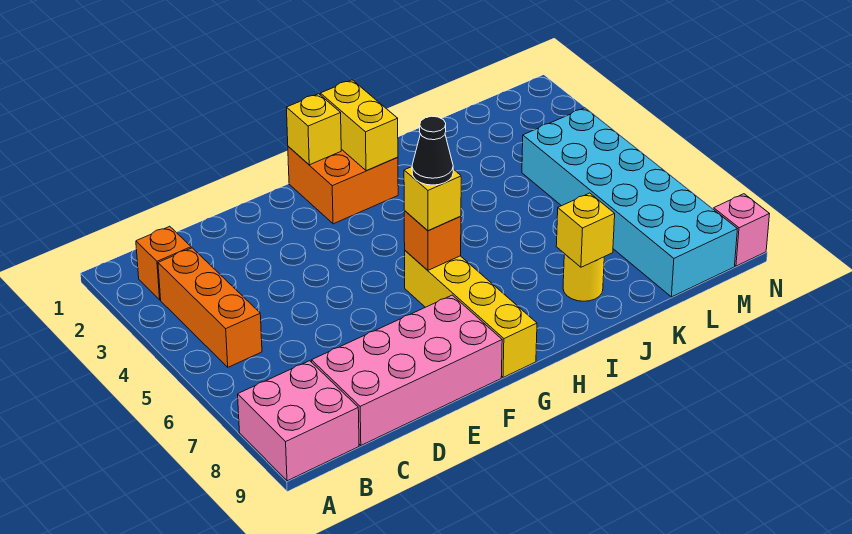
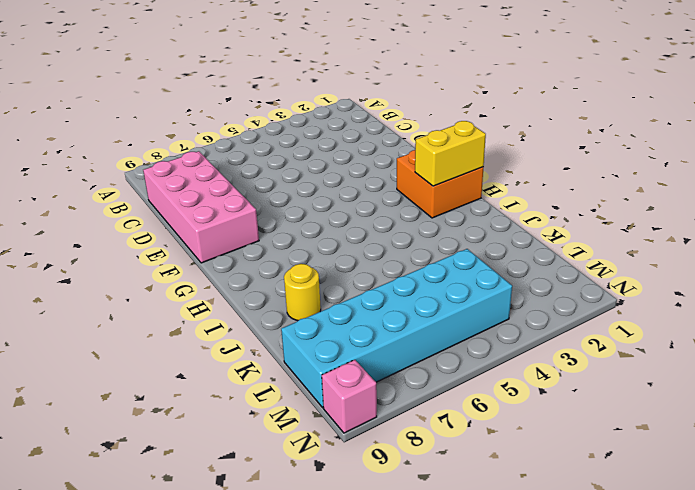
none -> pink 2x2 brick [238,361,359,481]
none -> orange 1x1 brick [136,226,191,300]
none -> orange 1x3 brick [158,248,262,367]

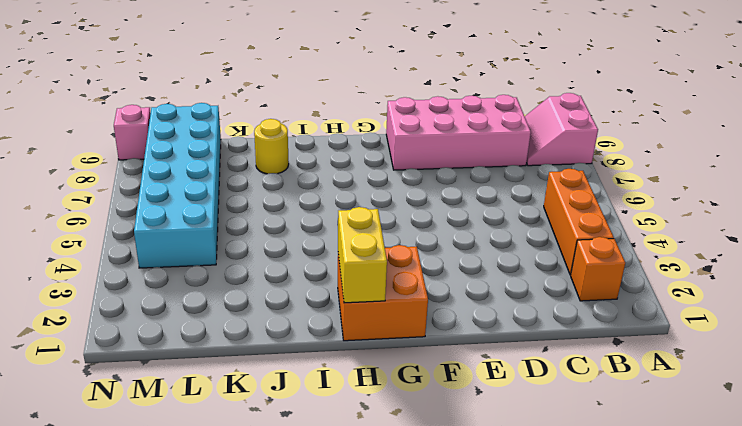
pink 2x2 slope [525,93,598,166] -> pink 2x2 brick [238,361,359,481]
none -> yellow 1x4 brick [405,251,537,377]
none -> yellow 1x1 brick [286,94,341,165]
none -> orange 1x1 brick [404,211,461,270]

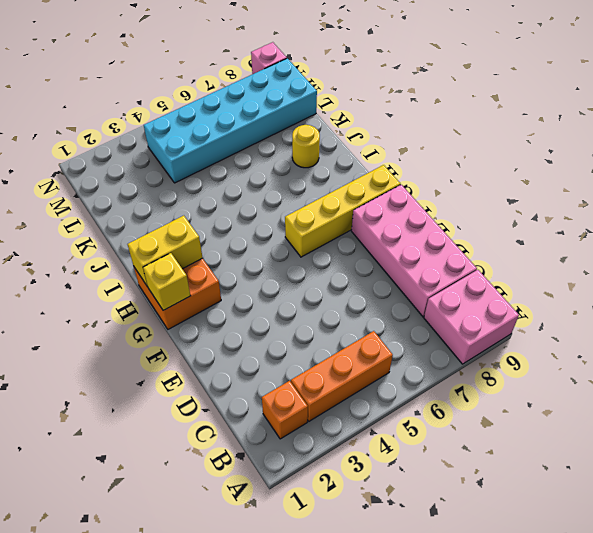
none -> orange 1x1 brick [404,211,461,270]
none -> yellow 1x1 brick [556,193,615,267]
none -> yellow 1x1 brick [404,167,461,231]

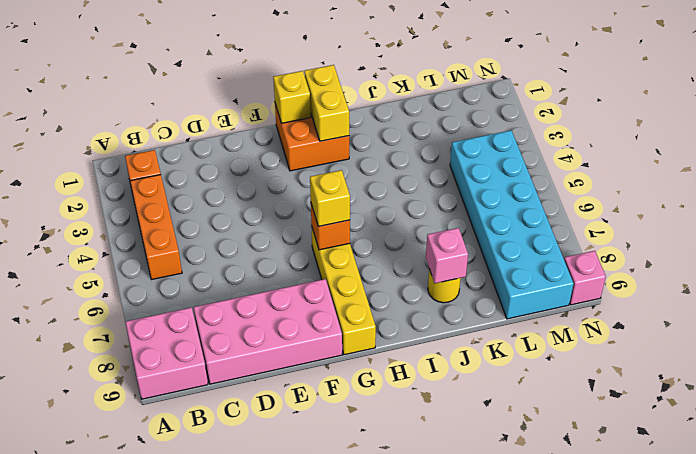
pink 1x1 brick [426,228,468,283] -> yellow 1x1 brick [556,193,615,267]
none -> black 1x1 cone [412,116,453,185]

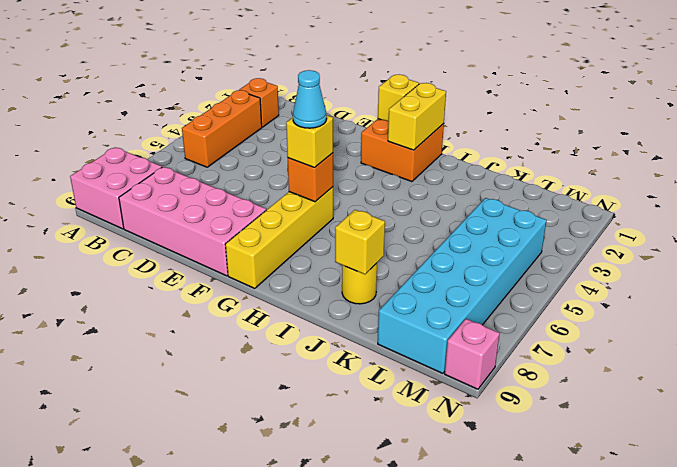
cyan 1x1 cone [293,70,327,128] -> black 1x1 cone [412,116,453,185]

